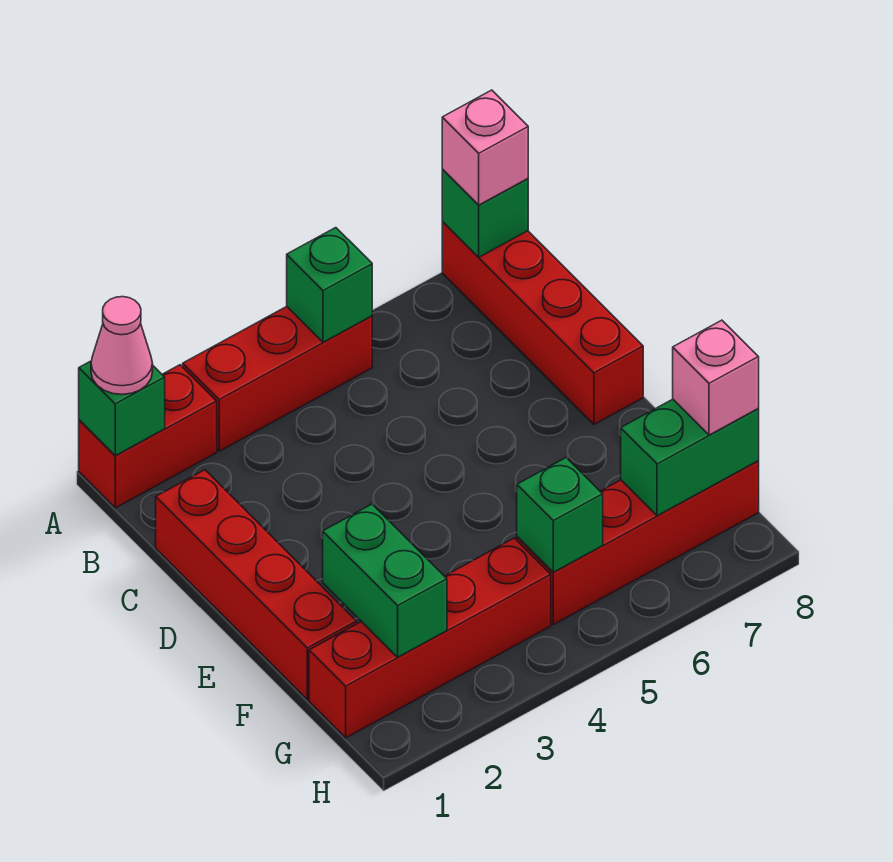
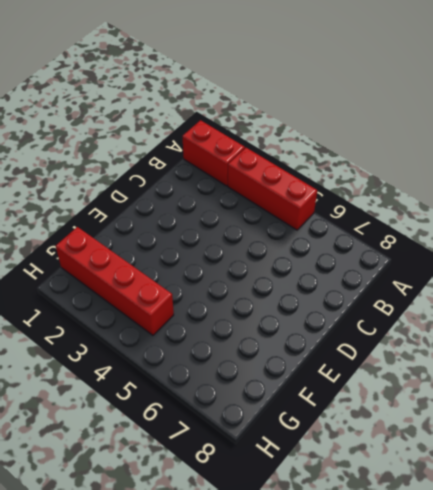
none -> red 1x4 brick [442,222,643,424]
none -> red 1x4 brick [156,470,357,699]
none -> red 1x4 brick [517,461,759,624]

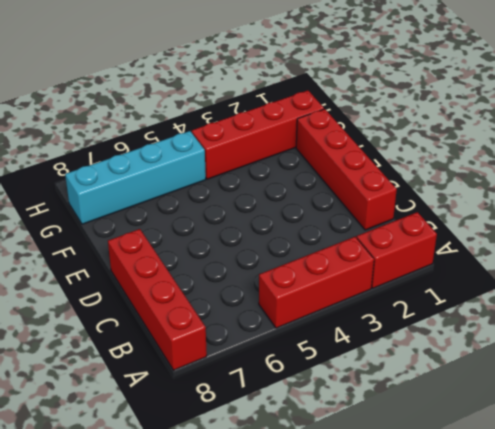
cyan 1x4 brick [65,131,206,224] -> red 1x4 brick [517,461,759,624]
none -> green 1x1 brick [79,361,165,456]
none -> green 1x1 brick [287,228,372,342]
none -> green 1x1 brick [442,169,528,257]

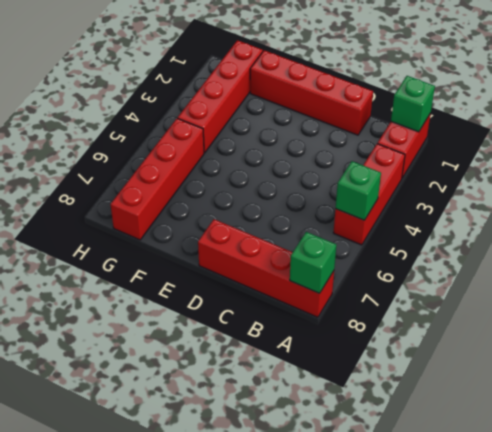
none -> green 1x2 brick [323,504,447,657]
none -> green 1x1 brick [517,458,603,572]
none -> green 1x2 brick [621,399,759,516]

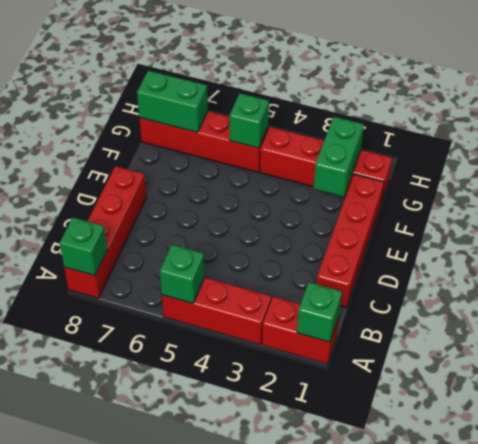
none -> pink 1x1 cone [91,297,153,394]
none -> pink 1x1 brick [442,90,528,205]
none -> pink 1x1 brick [673,320,759,435]

